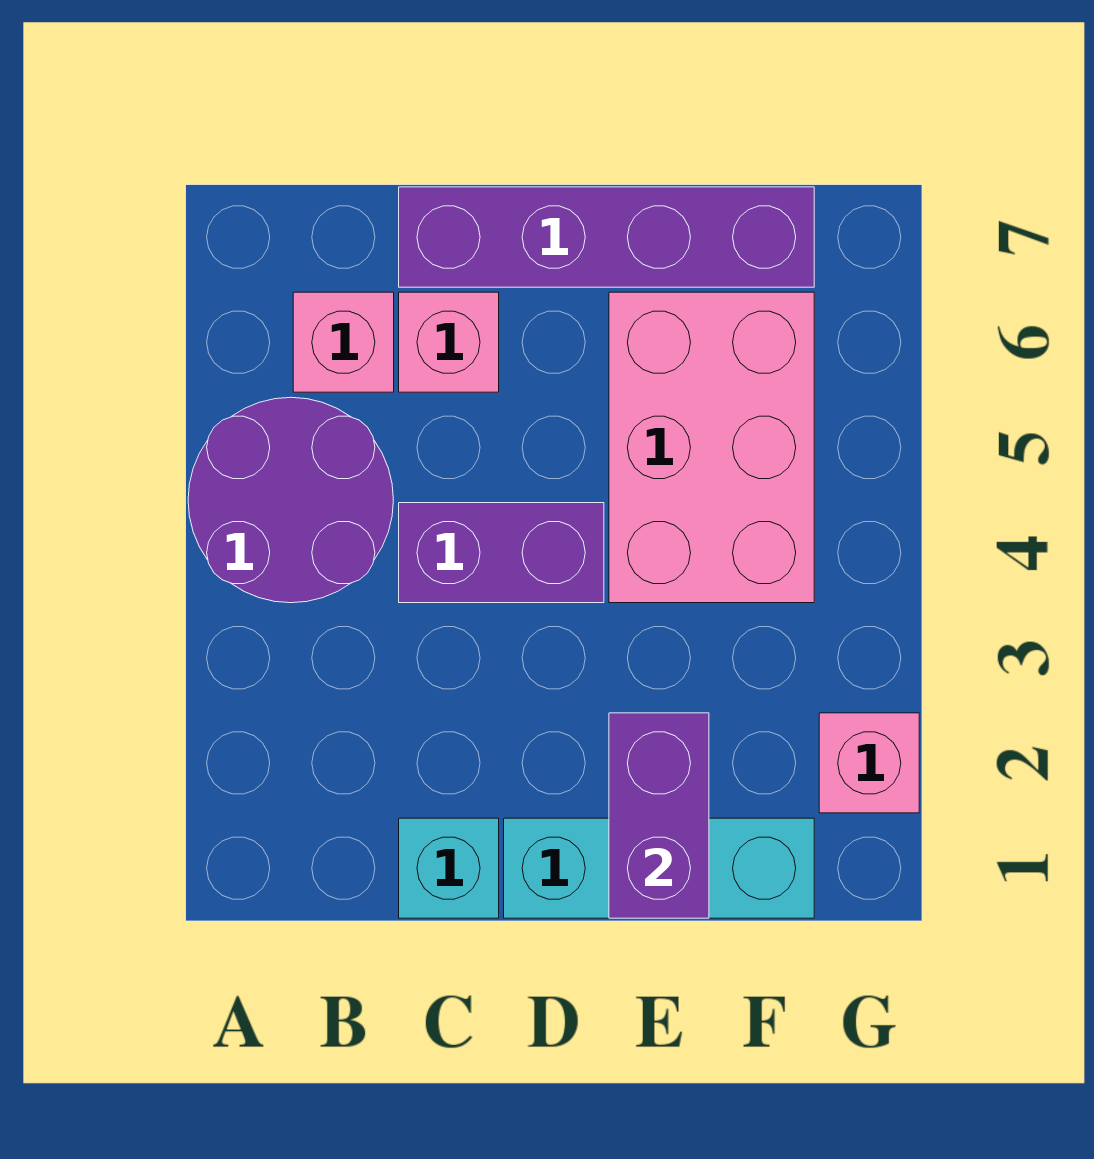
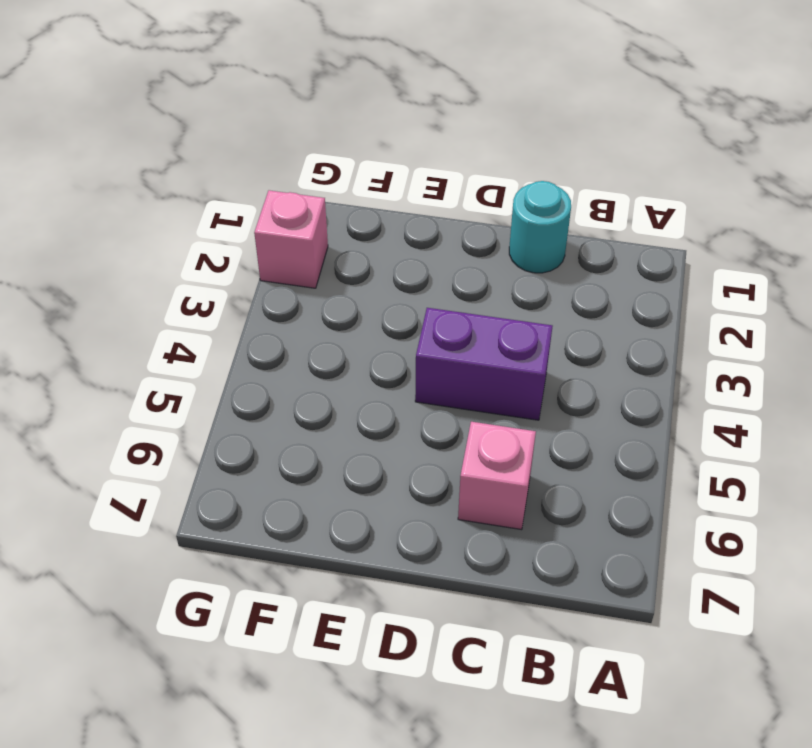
cyan 1x1 round brick [509,181,571,273] -> cyan 1x1 brick [399,818,499,918]
none -> purple 2x2 round brick [188,397,393,603]
none -> pink 1x1 brick [293,292,394,392]

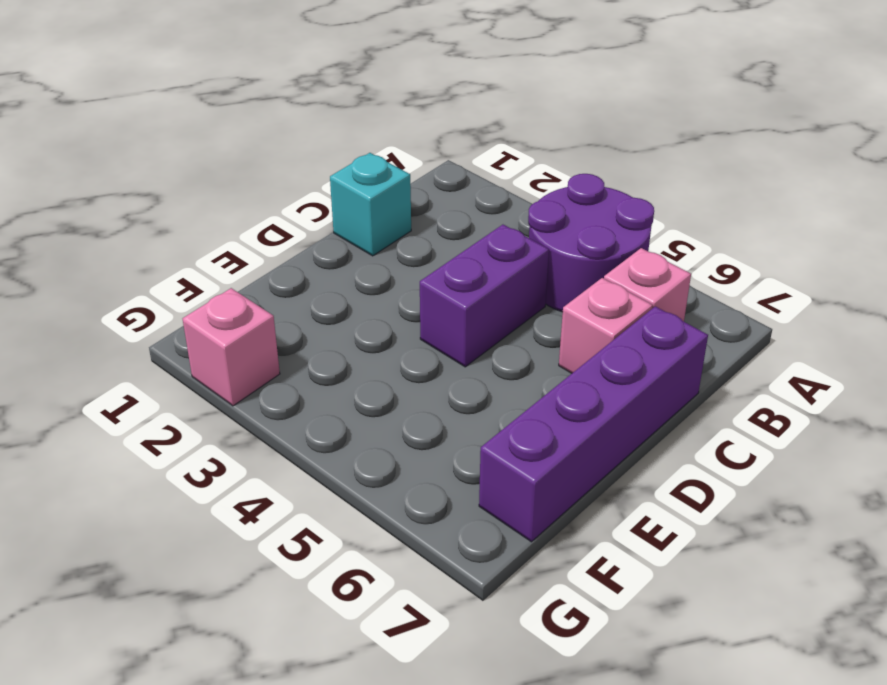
none -> cyan 1x3 brick [504,818,814,918]
none -> pink 2x3 brick [609,292,814,603]

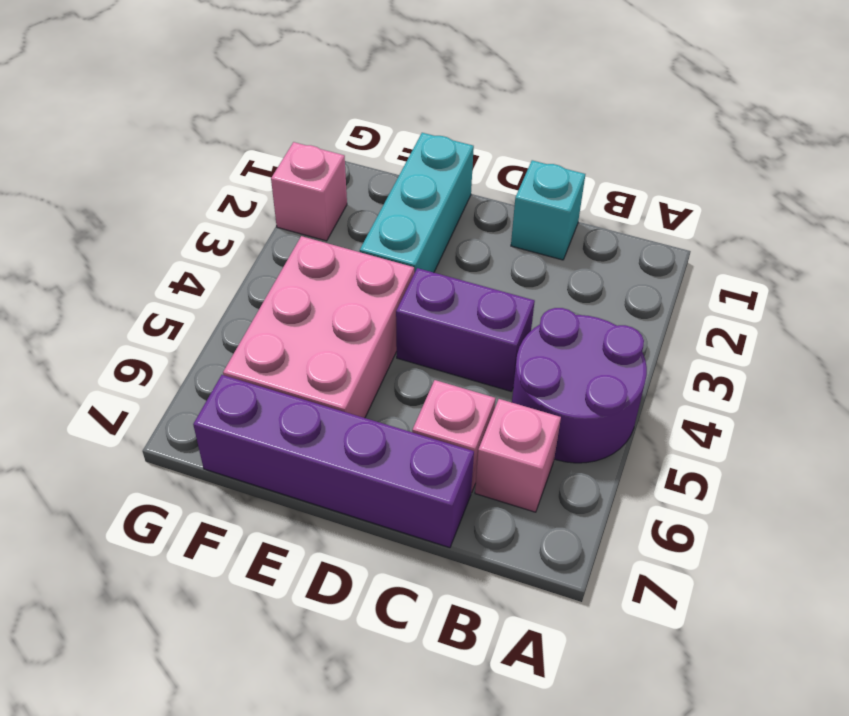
cyan 1x3 brick [360,133,474,273] -> cyan 1x3 brick turned to [504,818,814,918]
none -> purple 1x2 brick [609,713,709,918]

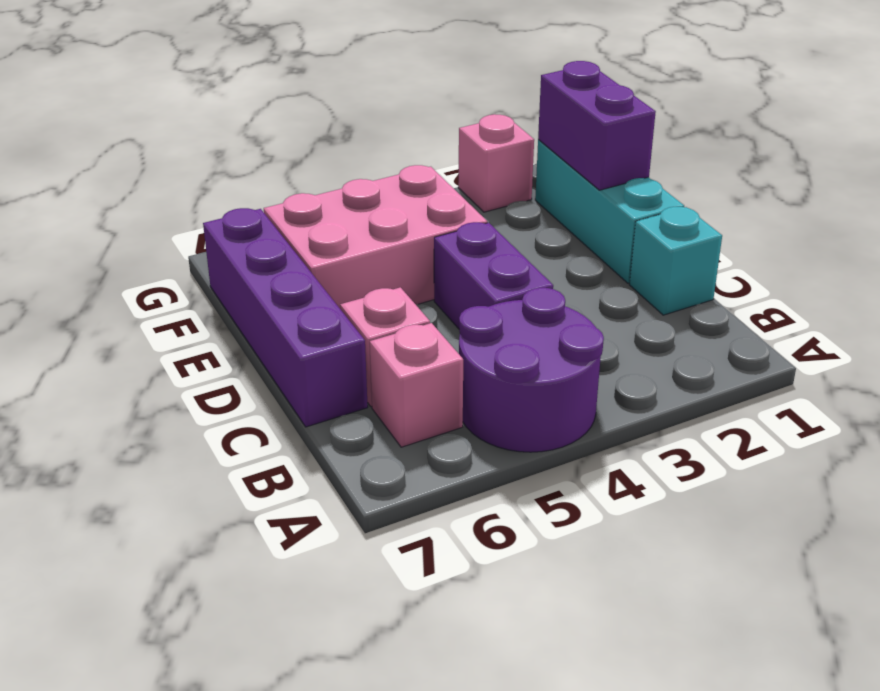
purple 1x2 brick [538,61,656,190] -> purple 1x2 brick turned to [609,713,709,918]

